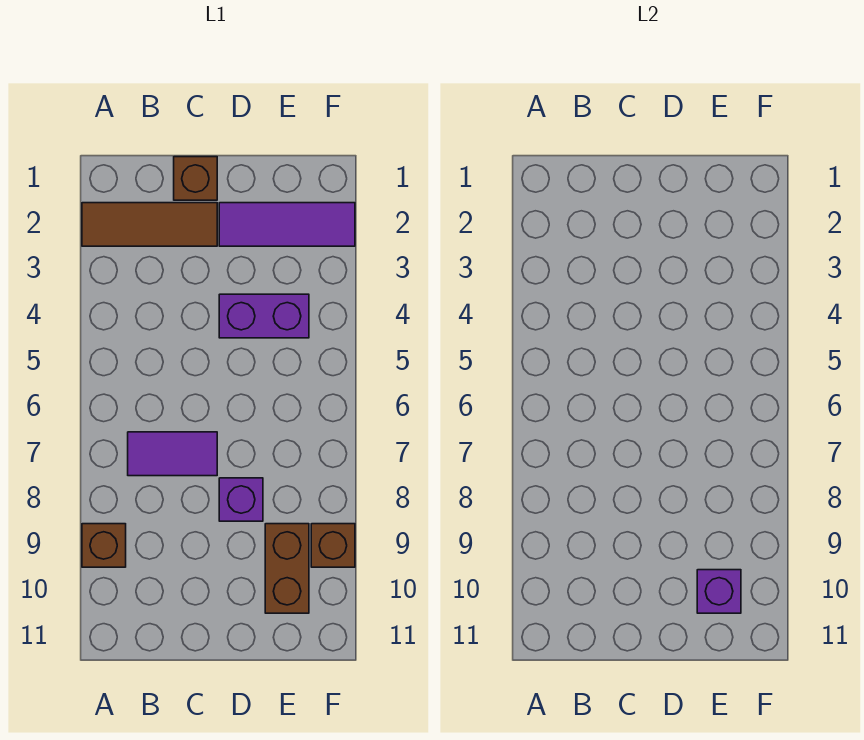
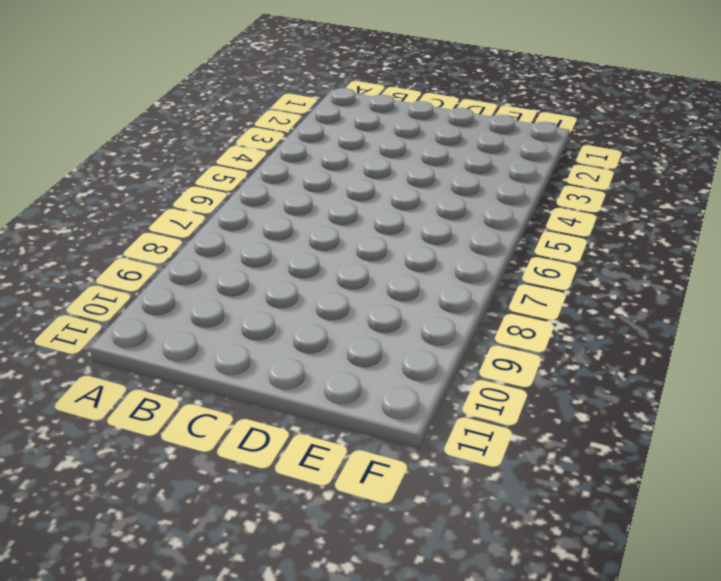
none -> brown 1x3 tile [82,203,217,246]
none -> brown 1x1 brick [82,524,126,567]

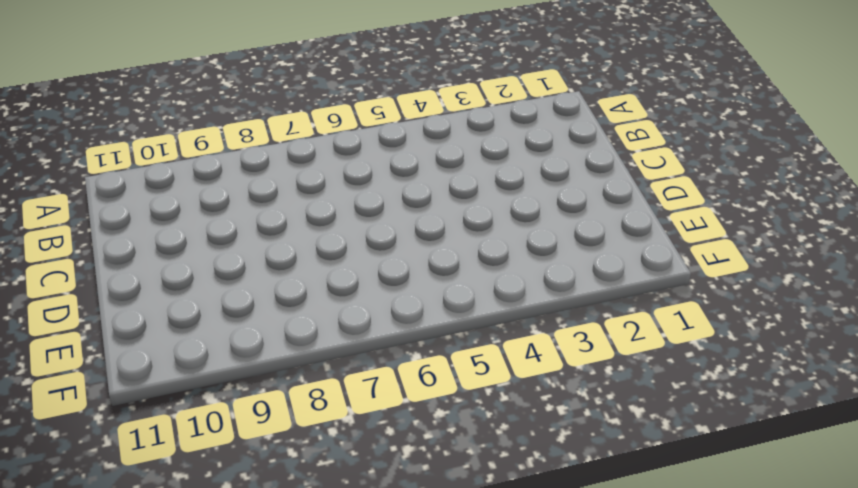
none -> brown 1x3 tile [82,203,217,246]
none -> brown 1x1 brick [82,524,126,567]

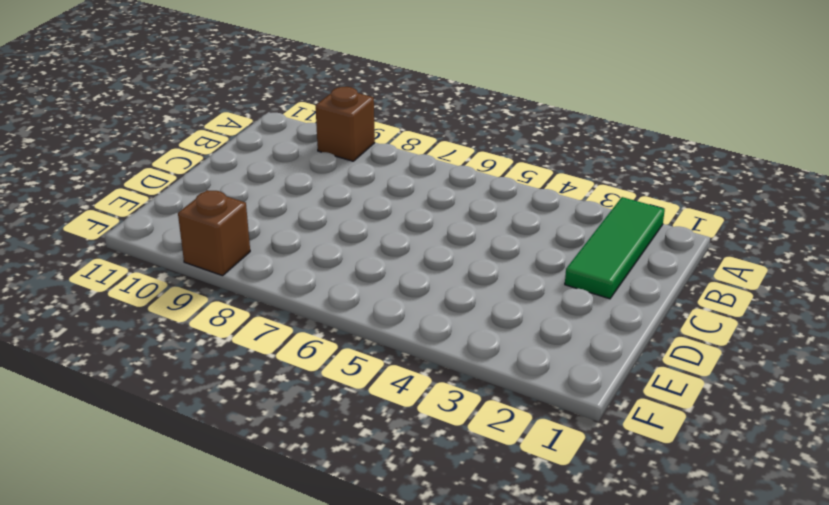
green 1x3 tile [565,197,665,299] -> brown 1x3 tile [82,203,217,246]
none -> purple 1x2 tile [128,432,217,476]
none -> brown 1x1 brick [174,157,217,200]

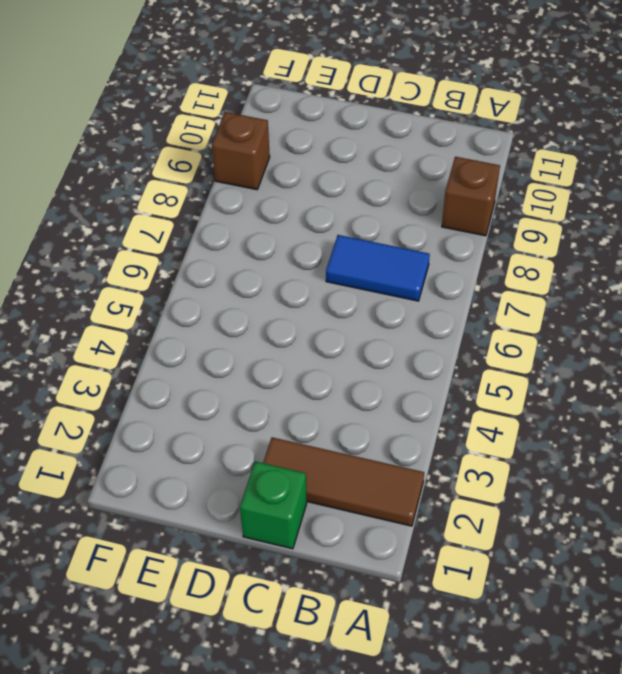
blue 1x2 tile [326,235,430,301] -> purple 1x2 tile [128,432,217,476]
green 1x1 brick [240,461,307,549] -> brown 1x1 brick [174,157,217,200]
none -> purple 1x3 tile [219,203,355,246]
none -> purple 1x2 brick [219,294,309,338]

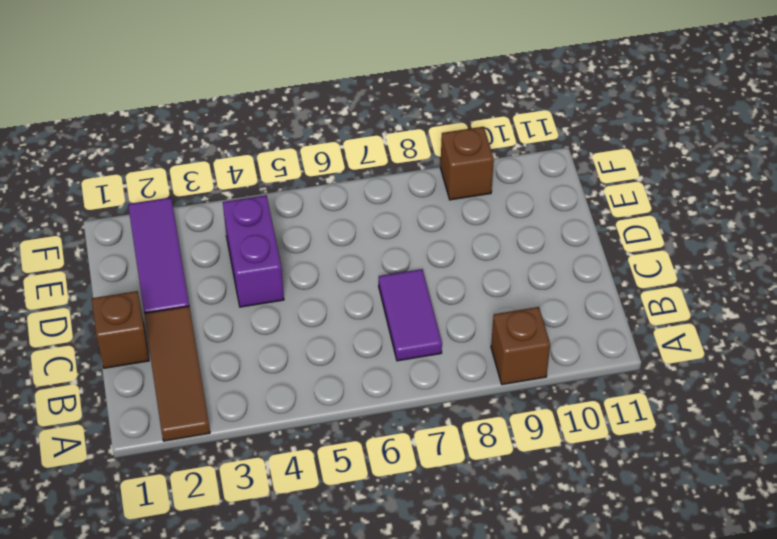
none -> purple 1x1 brick [219,478,263,521]
none -> brown 1x2 brick [265,524,309,613]

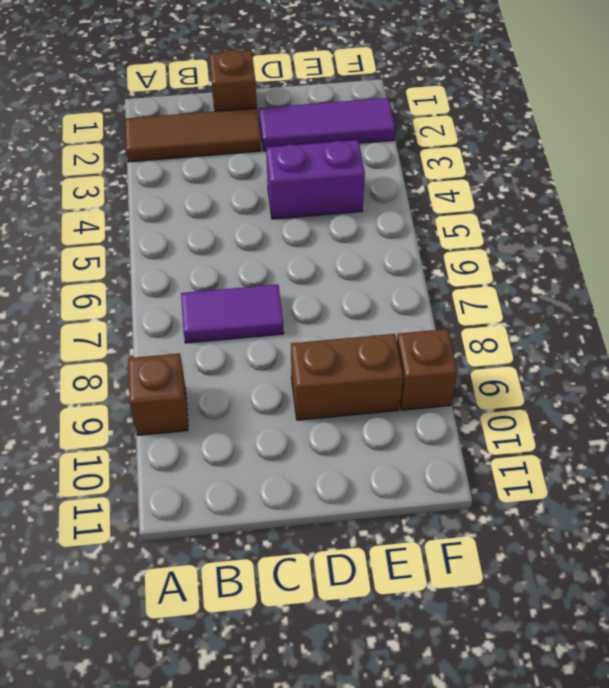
brown 1x2 brick [291,334,403,420] -> brown 1x2 brick turned to [265,524,309,613]
none -> purple 1x1 brick [219,478,263,521]
none -> purple 1x1 brick [697,570,741,613]

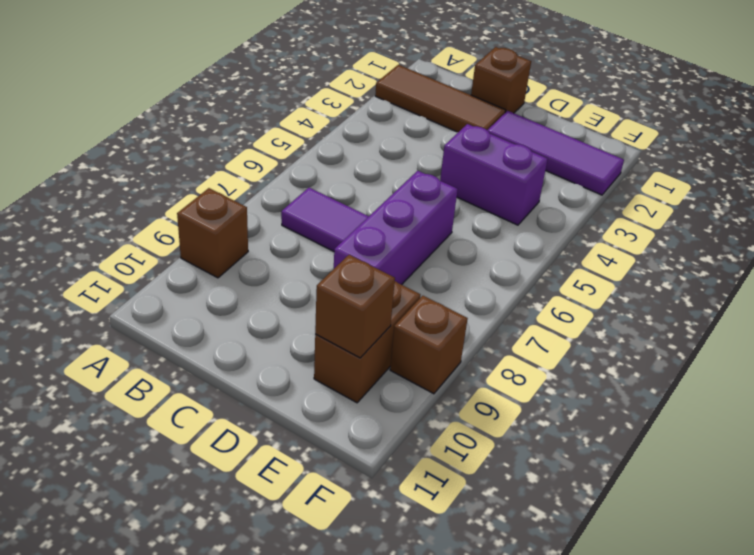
purple 1x3 brick [334,171,458,285] -> purple 1x1 brick [219,478,263,521]
brown 1x1 brick [315,255,395,358] -> purple 1x1 brick [697,570,741,613]

